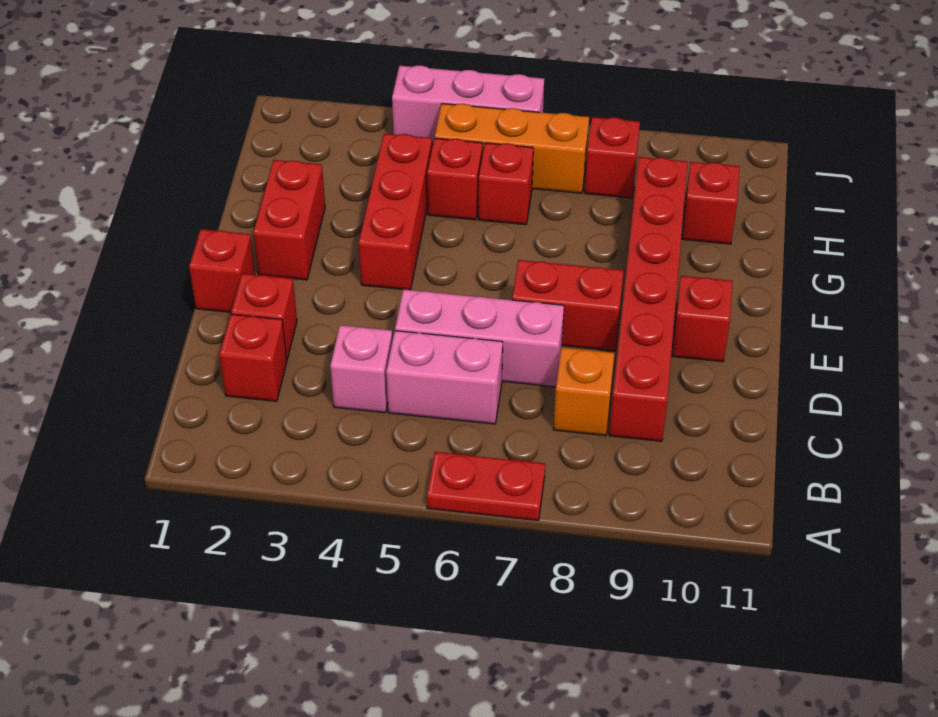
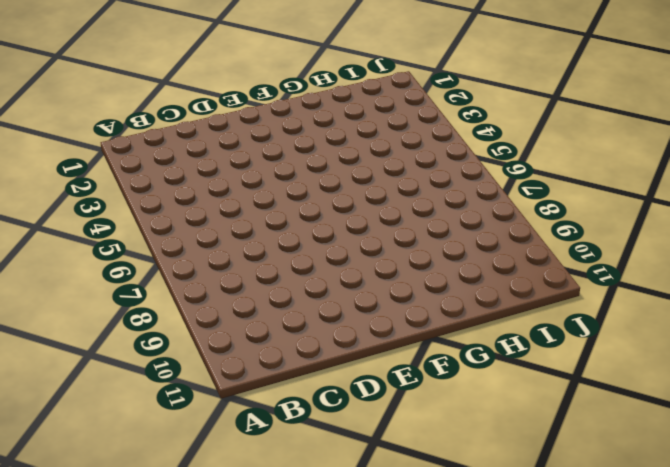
none -> red 1x2 plate [427,452,545,520]
none -> red 1x1 brick [219,314,287,401]
none -> pink 1x1 brick [330,325,392,413]

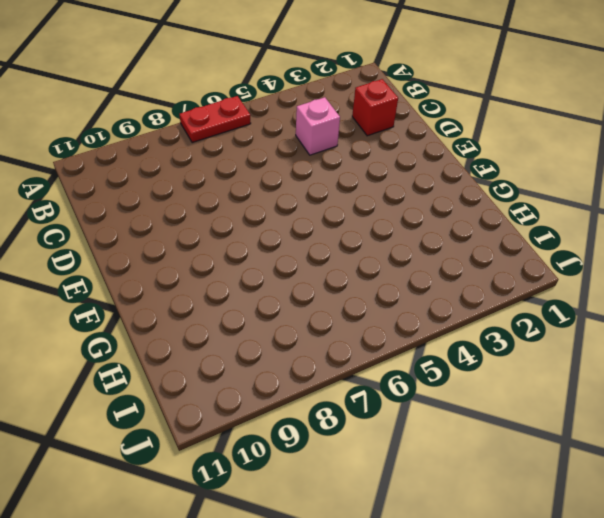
none -> pink 1x2 brick [386,331,503,424]
none -> orange 1x1 brick [554,347,614,436]
none -> red 1x6 brick [609,157,688,441]

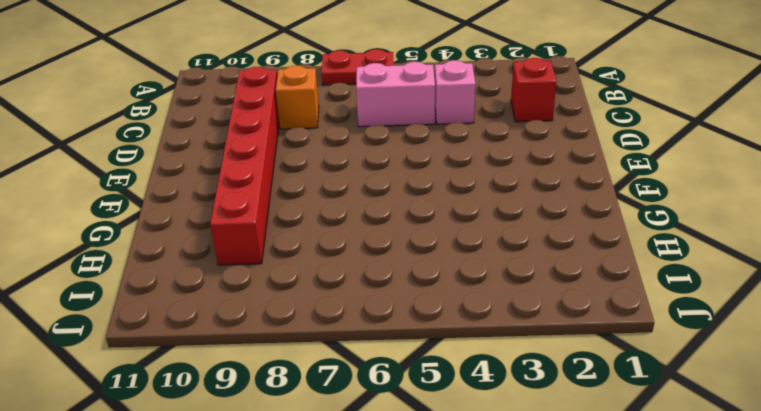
none -> red 1x1 brick [231,274,297,359]
none -> pink 1x3 brick [395,289,564,387]
none -> red 1x1 brick [189,229,255,312]

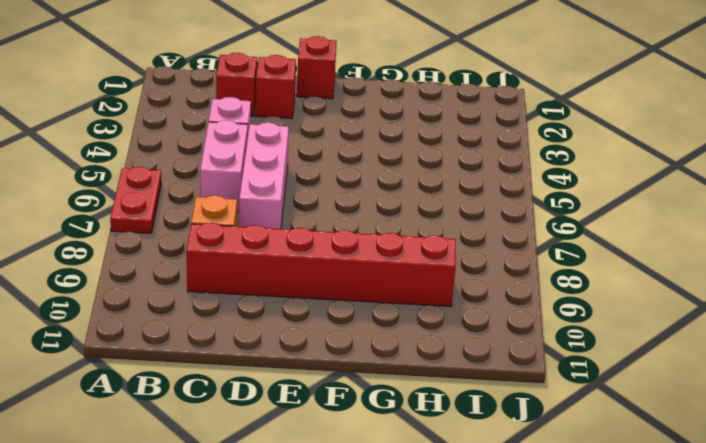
none -> red 1x2 brick [512,260,624,351]
none -> red 1x1 brick [672,276,733,362]
none -> red 1x2 brick [253,160,325,280]

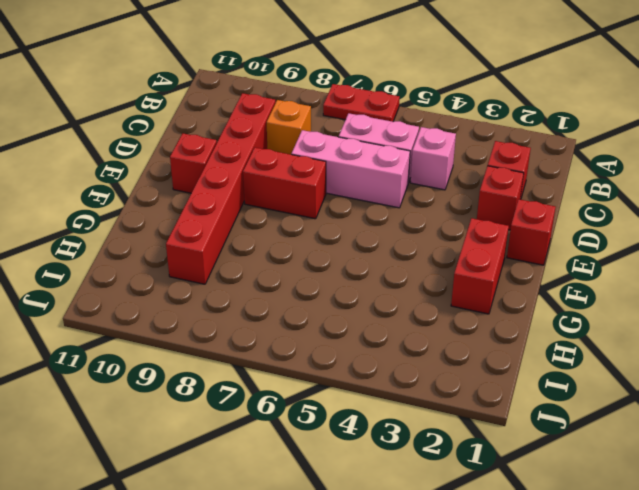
none -> red 1x3 brick [359,134,432,290]
none -> red 1x1 brick [427,138,482,220]
none -> red 1x1 brick [479,143,533,225]

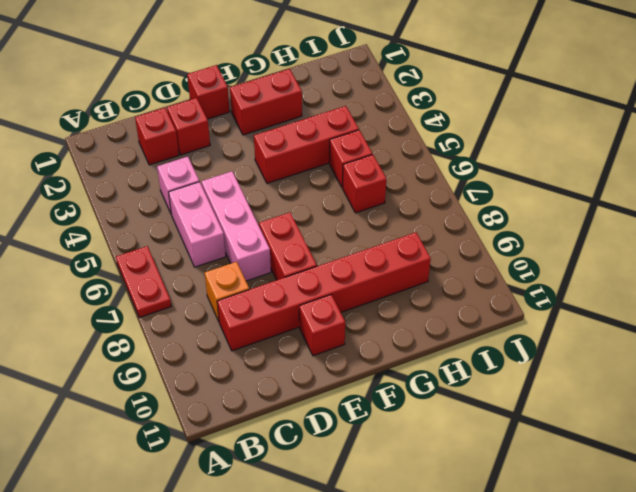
none -> red 1x1 brick [682,162,740,244]
none -> orange 1x3 brick [435,104,589,193]
none -> red 1x1 brick [585,117,640,198]

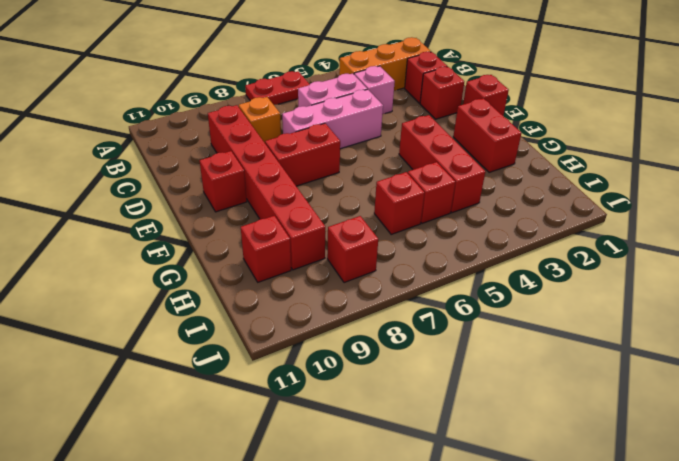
orange 1x3 brick [339,37,431,90] -> orange 1x3 brick moved to [435,104,589,193]
none -> pink 1x3 brick [392,66,544,144]

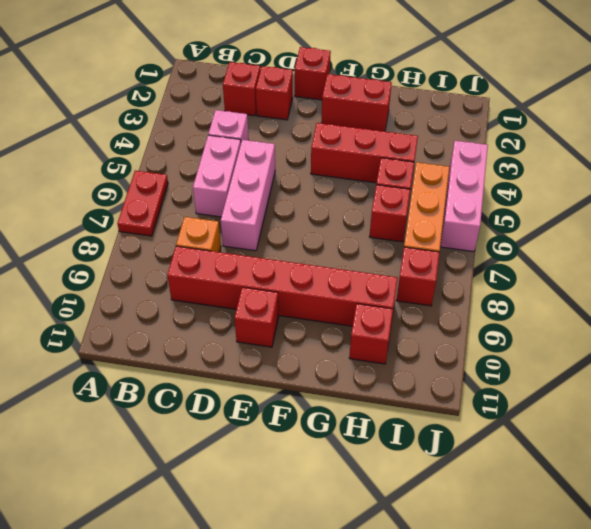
none -> red 1x2 brick [512,260,624,351]

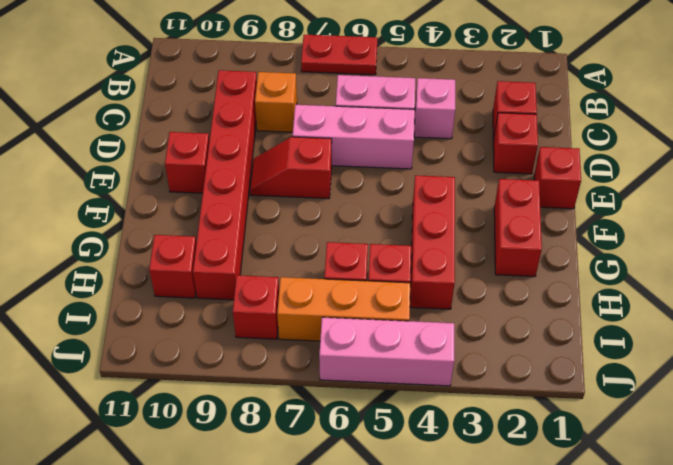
red 1x2 slope [250,137,332,199] -> red 1x2 brick [512,260,624,351]

